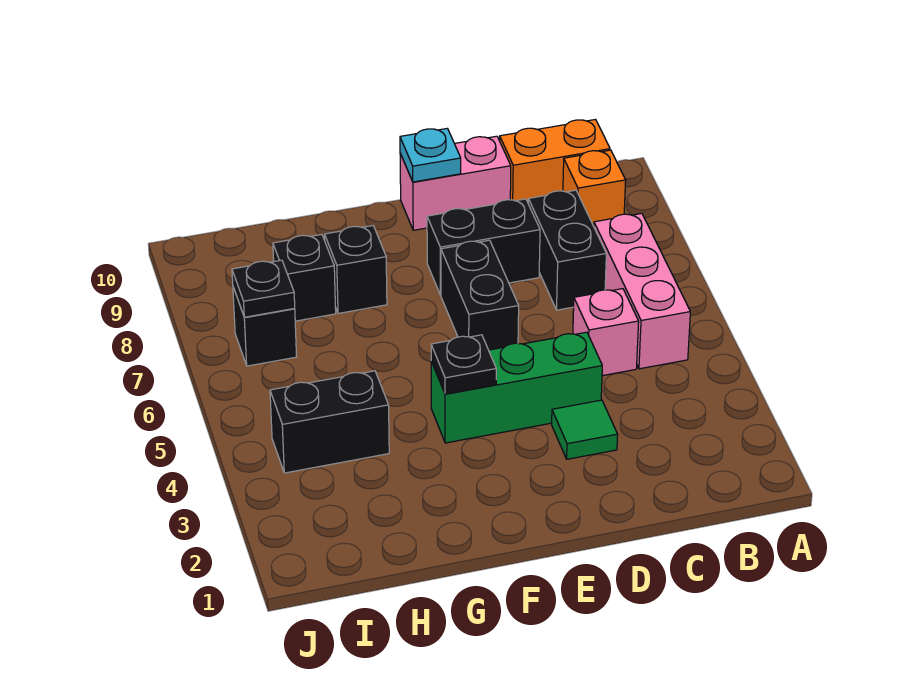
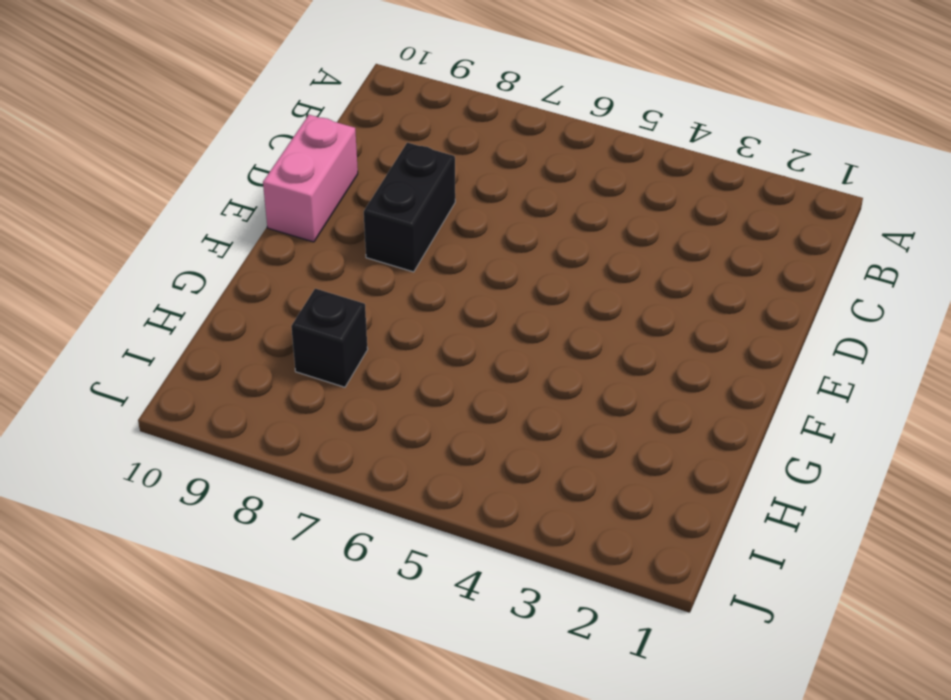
none -> pink 1x3 brick [594,213,690,369]
none -> orange 1x1 brick [563,150,626,226]
none -> orange 1x2 brick [500,120,610,202]

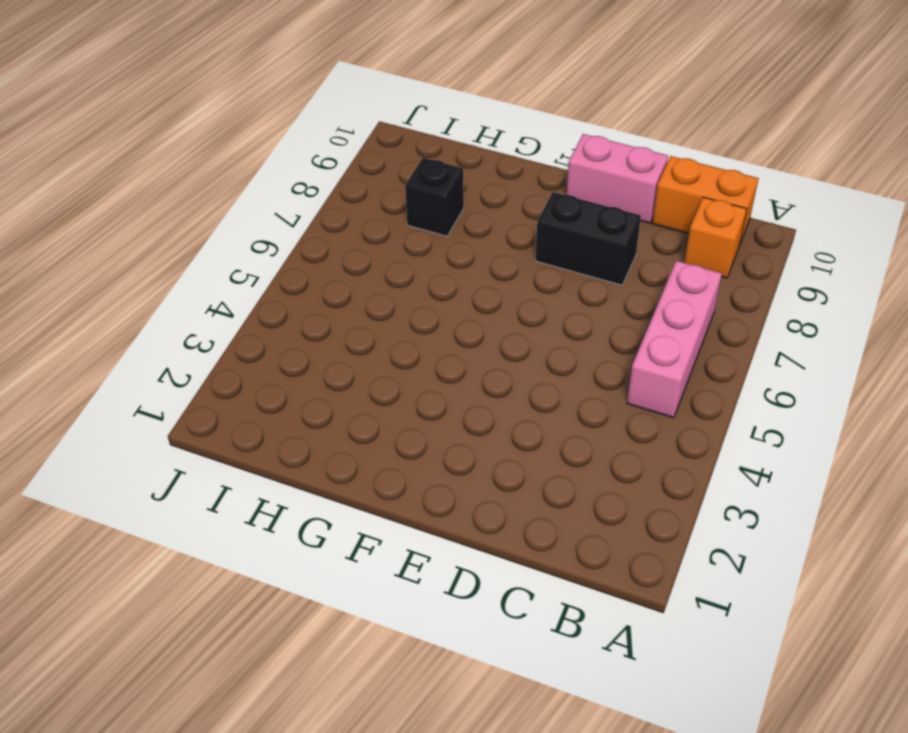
none -> pink 1x1 brick [573,289,639,376]
none -> black 1x2 brick [528,190,606,310]
none -> green 1x1 tile [552,400,618,459]

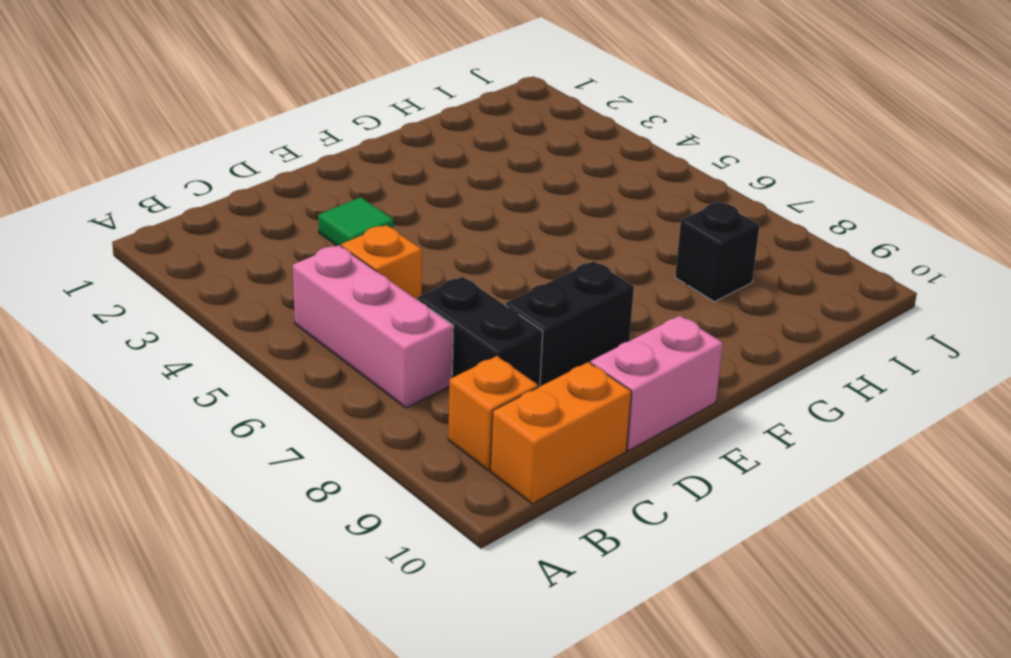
orange 1x1 brick [341,225,422,299] -> pink 1x1 brick [573,289,639,376]
none -> green 1x3 brick [431,332,602,443]
none -> black 1x2 brick [441,240,519,350]
none -> black 1x1 brick [325,226,387,313]

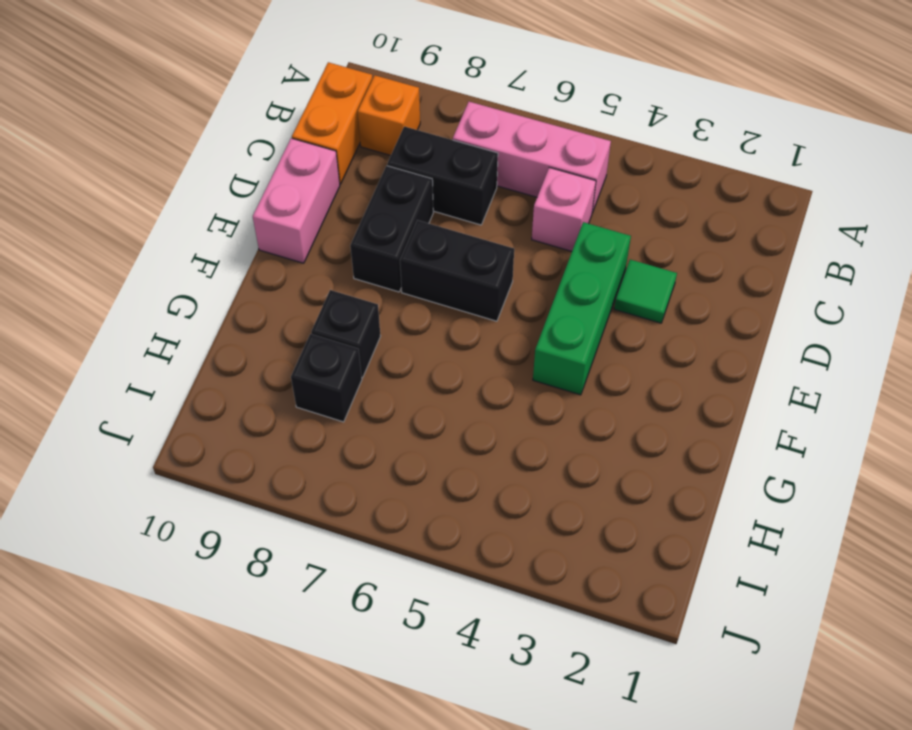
none -> black 1x2 brick [270,371,389,473]
none -> black 1x1 brick [233,287,297,366]
none -> cyan 1x1 plate [400,128,461,182]

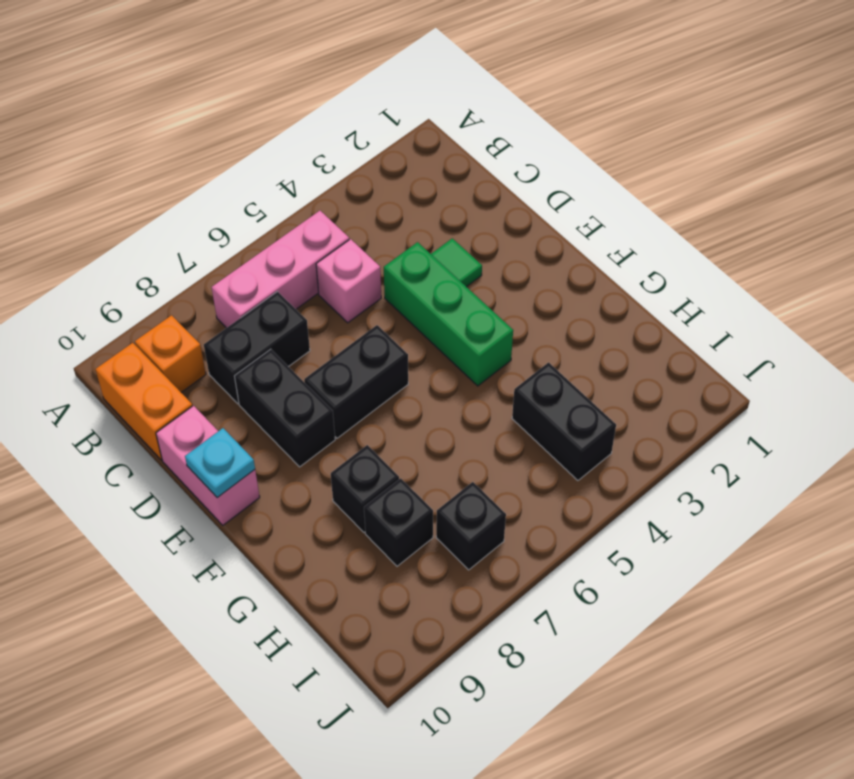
none -> black 1x1 plate [431,335,496,394]
none -> black 1x1 plate [232,260,295,317]

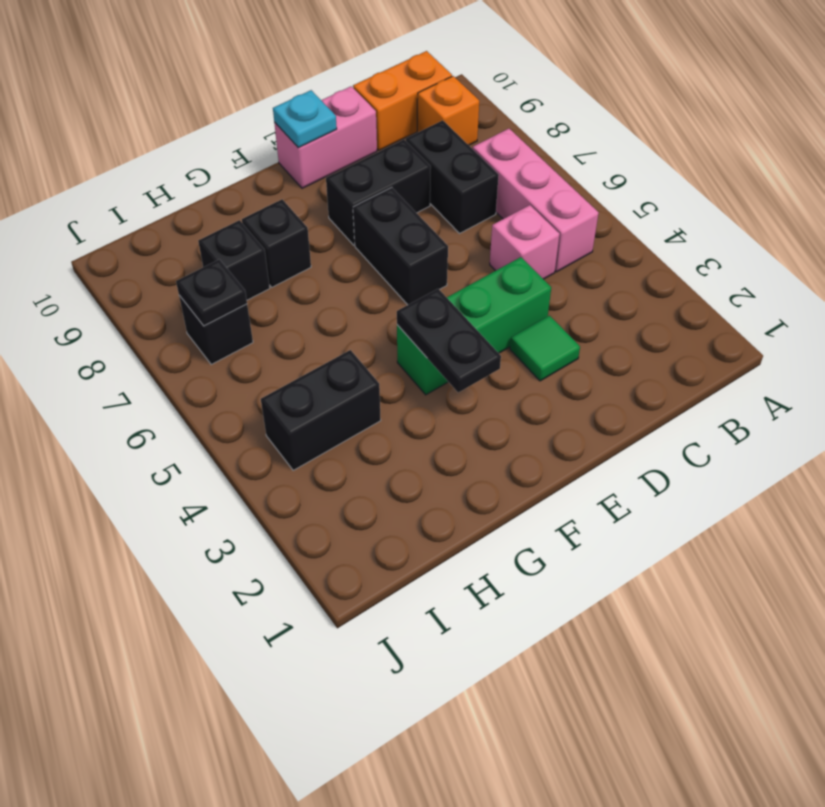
black 1x2 plate [397,289,501,393] -> black 1x1 plate [431,335,496,394]

